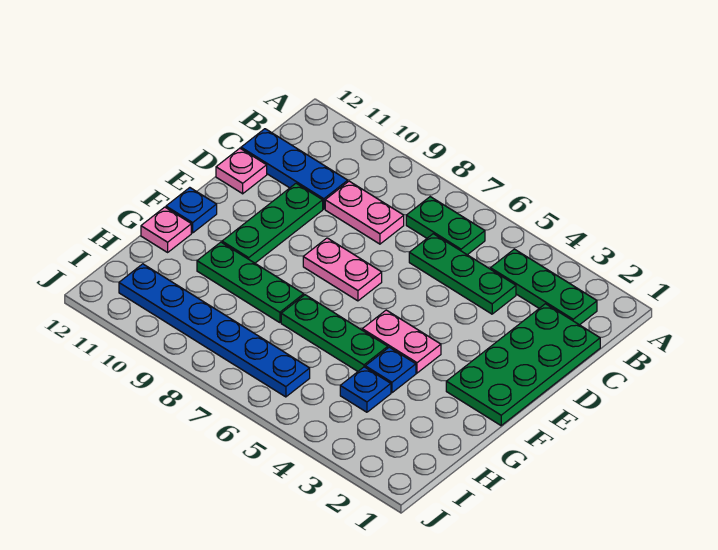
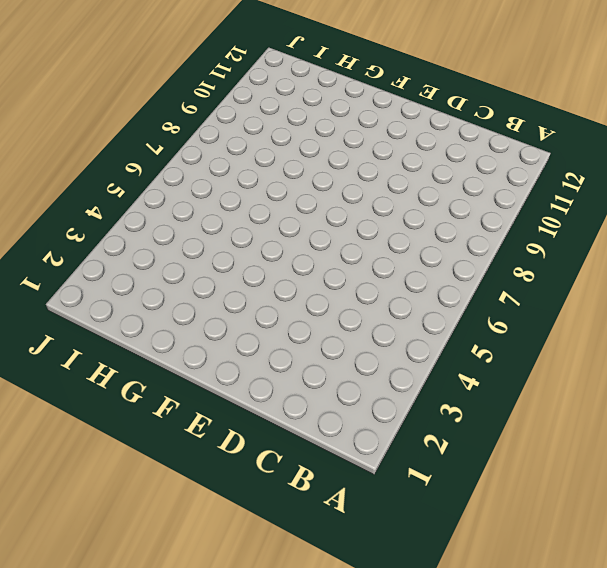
none -> green 1x3 plate [491,249,597,325]
none -> green 1x2 plate [406,197,485,255]
none -> green 2x4 plate [446,304,600,425]

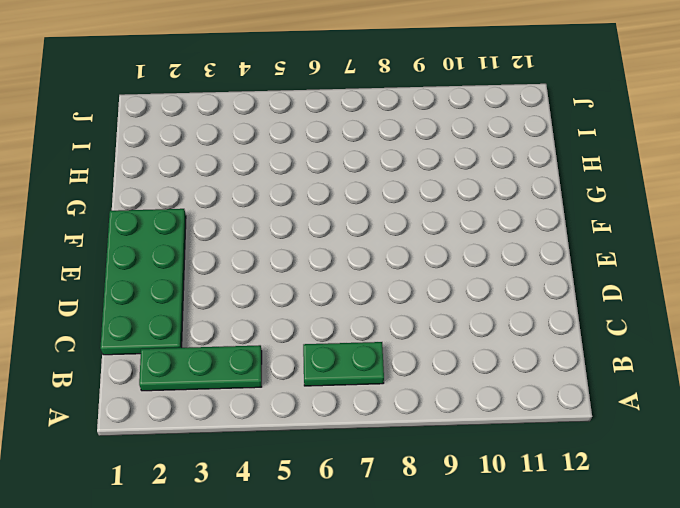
none -> green 1x3 plate [409,234,516,314]
none -> pink 1x2 plate [325,181,404,244]
none -> blue 1x3 plate [241,129,348,209]

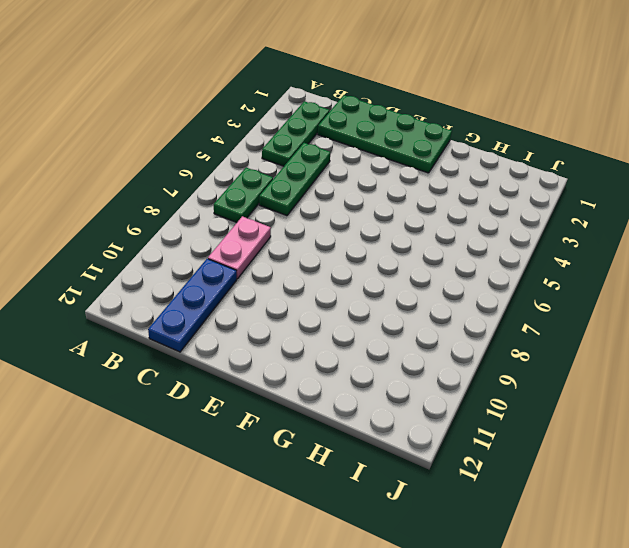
none -> green 1x3 plate [222,183,323,263]
none -> pink 1x1 plate [216,148,267,194]
none -> pink 1x2 plate [303,238,382,301]

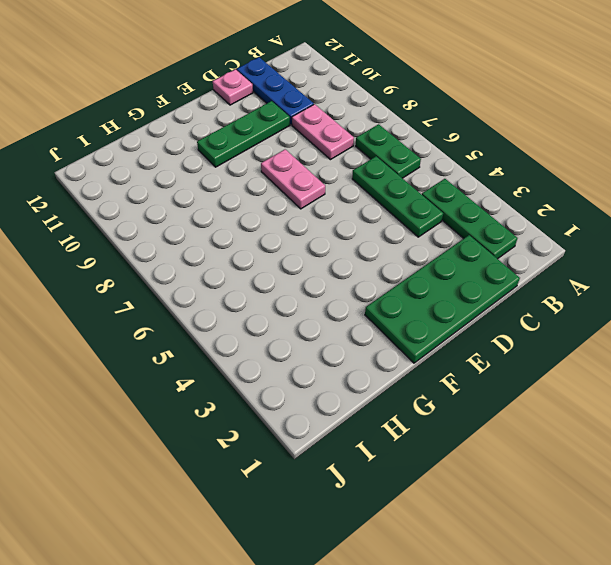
none -> pink 1x2 plate [362,310,441,373]
none -> blue 1x1 plate [166,188,217,233]
none -> blue 1x1 plate [365,347,416,393]

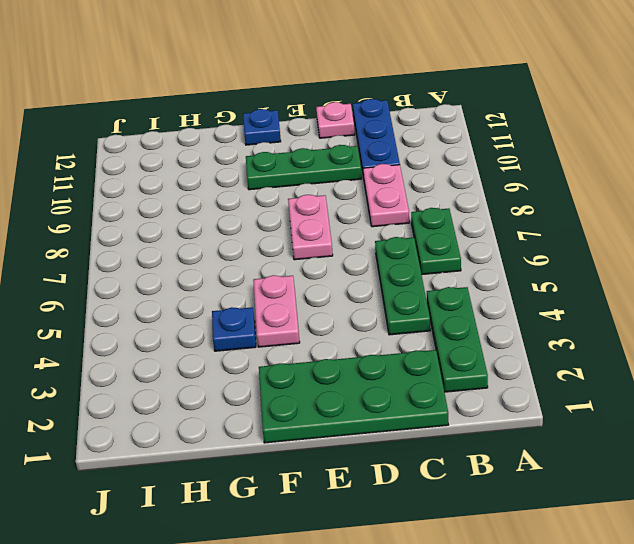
none -> green 1x3 plate [281,295,388,371]
none -> green 1x3 plate [197,242,304,323]
none -> pink 1x1 plate [141,207,191,252]

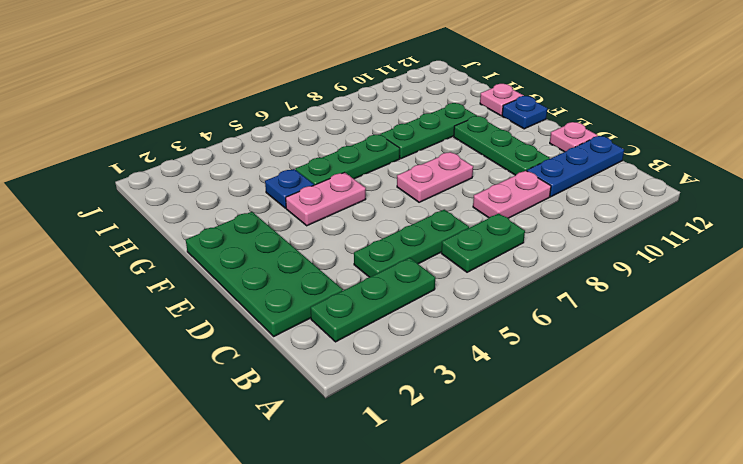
none -> blue 1x1 plate [340,367,391,412]
none -> blue 1x6 plate [119,264,310,397]

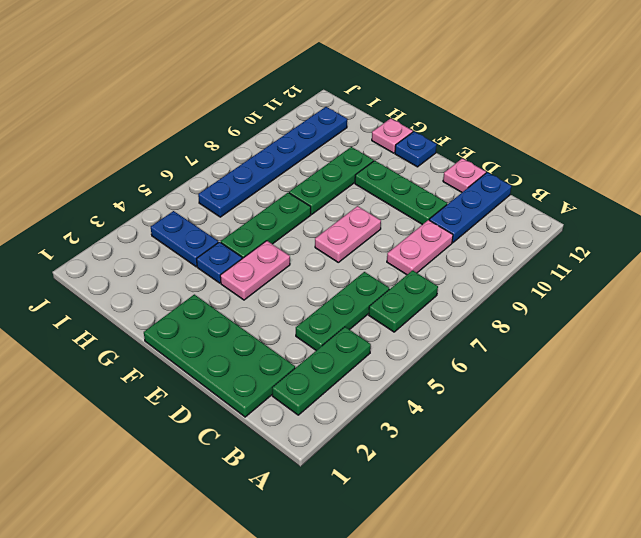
blue 1x2 plate [151,211,218,267] -> blue 1x1 plate [340,367,391,412]

